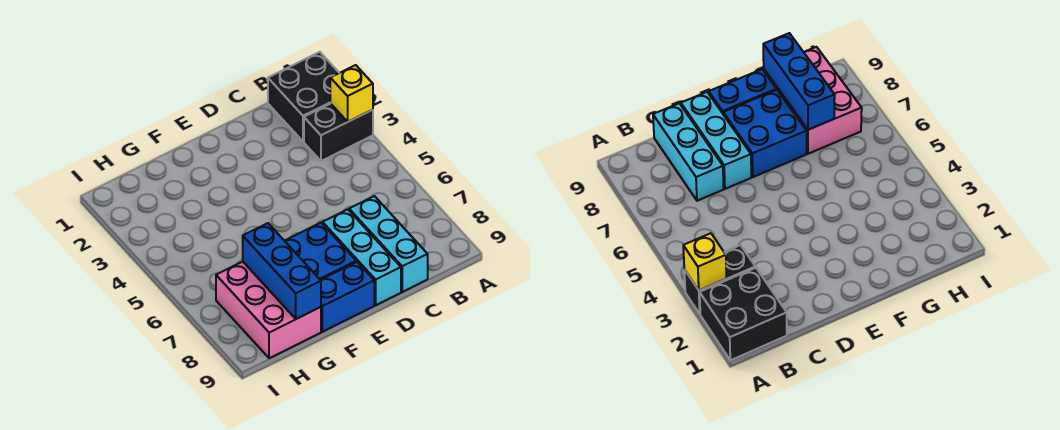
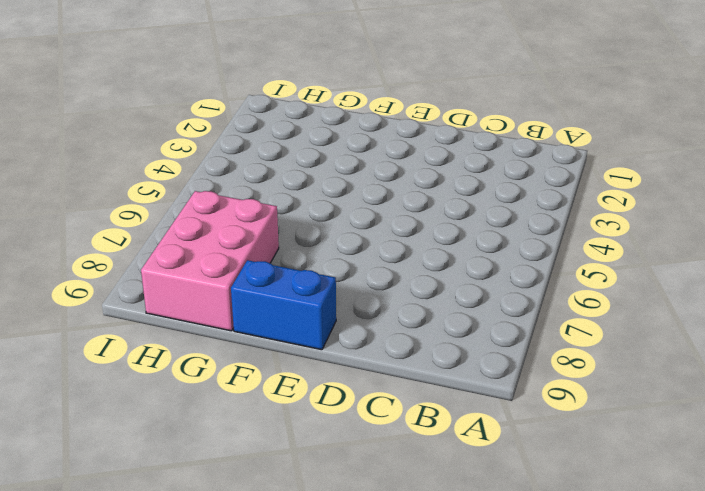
none -> black 2x2 brick [268,52,339,141]
none -> black 1x2 brick [304,104,373,161]

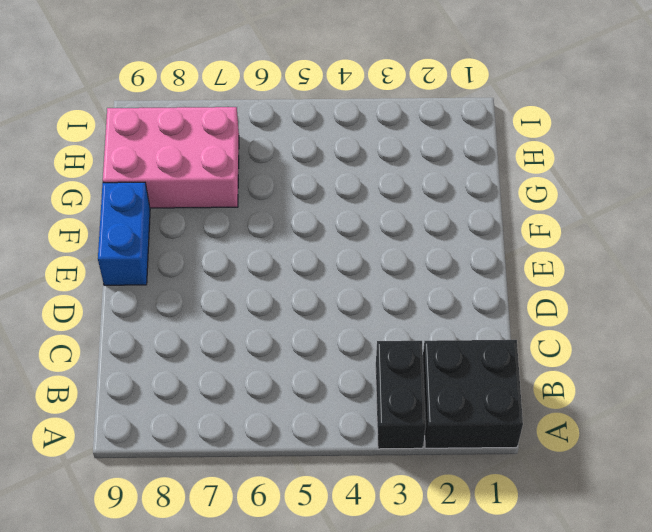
none -> cyan 1x3 brick [349,196,428,292]
none -> cyan 1x3 brick [323,209,401,305]

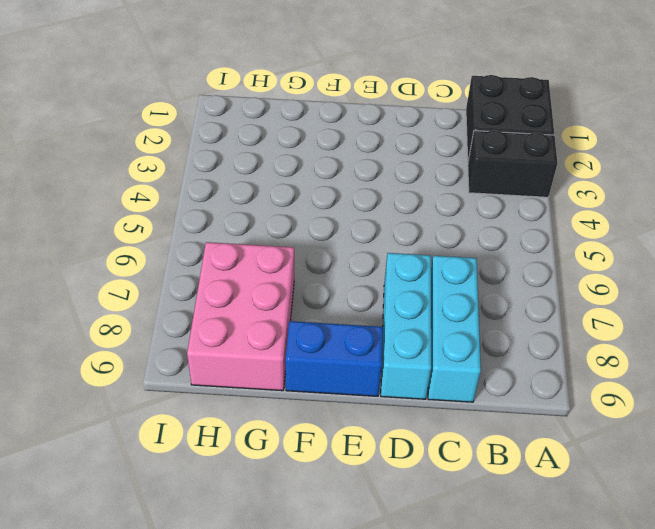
none -> blue 2x2 brick [285,223,356,280]
none -> yellow 1x1 brick [330,65,373,122]

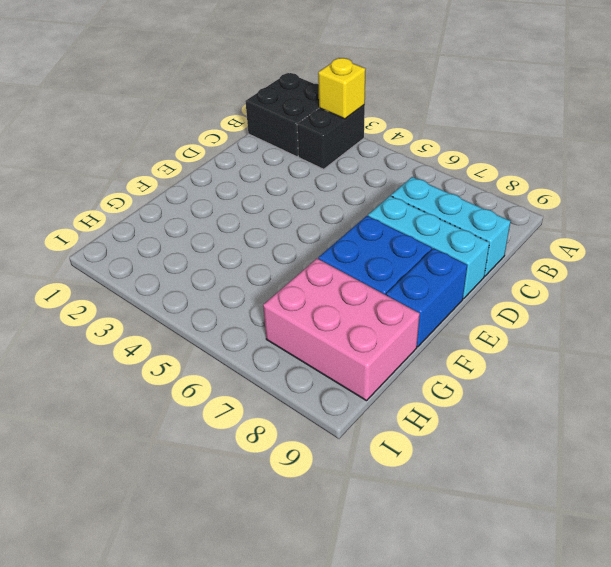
none -> blue 1x3 brick [243,223,321,319]

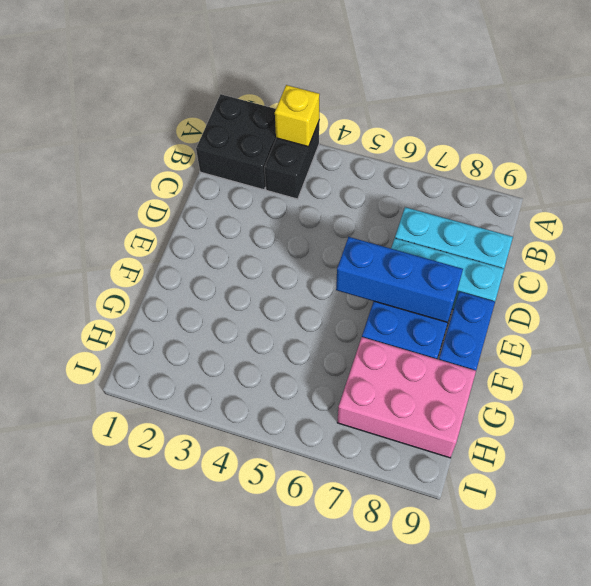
blue 1x3 brick [336,237,463,322] -> blue 1x3 brick moved to [243,223,321,319]

